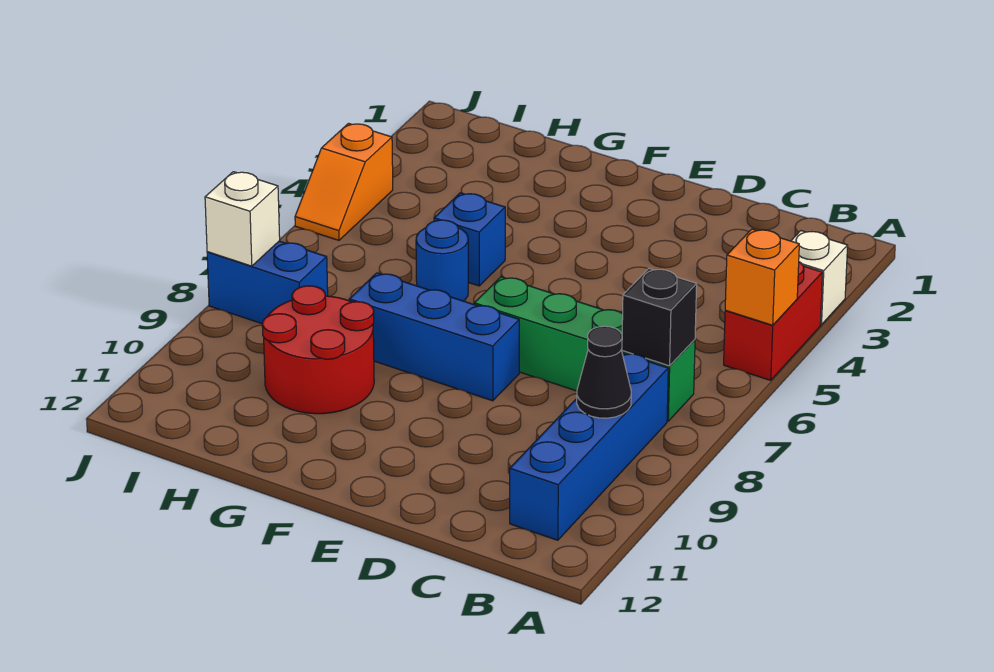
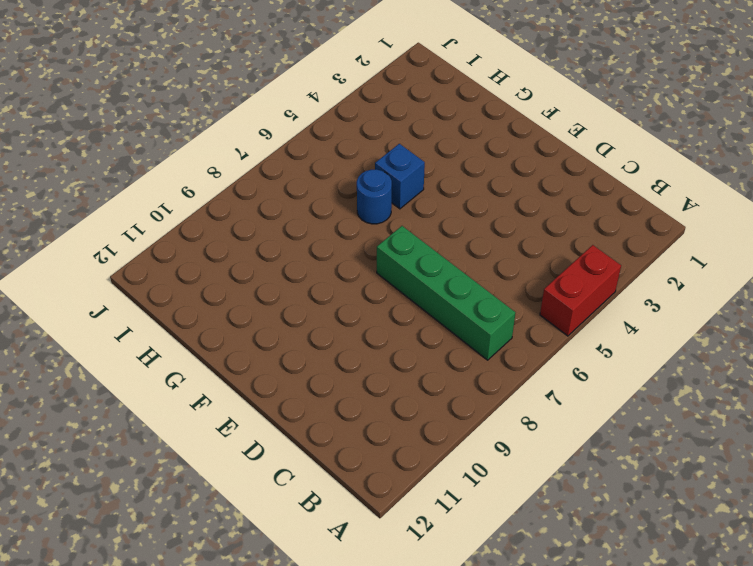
none -> white 1x1 brick [791,231,848,325]
none -> blue 1x4 brick [510,353,668,540]
none -> blue 1x3 brick [349,273,519,401]

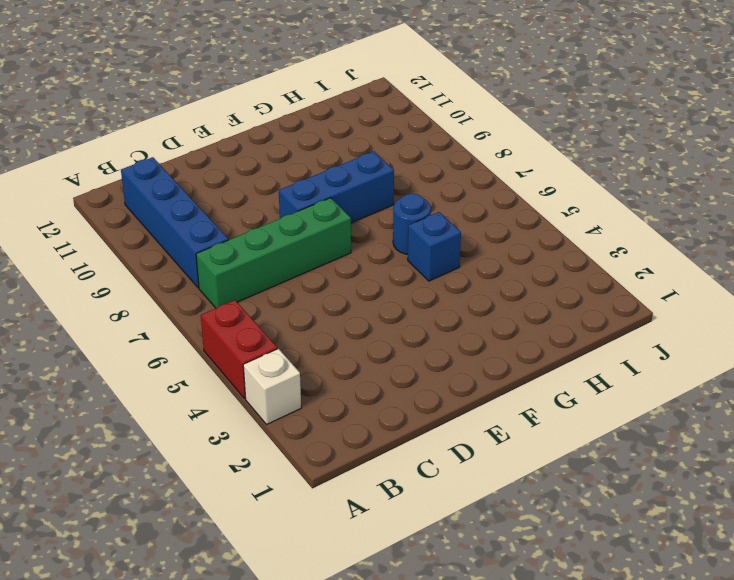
none -> red 2x2 round brick [262,286,374,414]
none -> blue 1x2 brick [207,241,328,324]
none -> orange 1x2 slope [295,123,393,240]

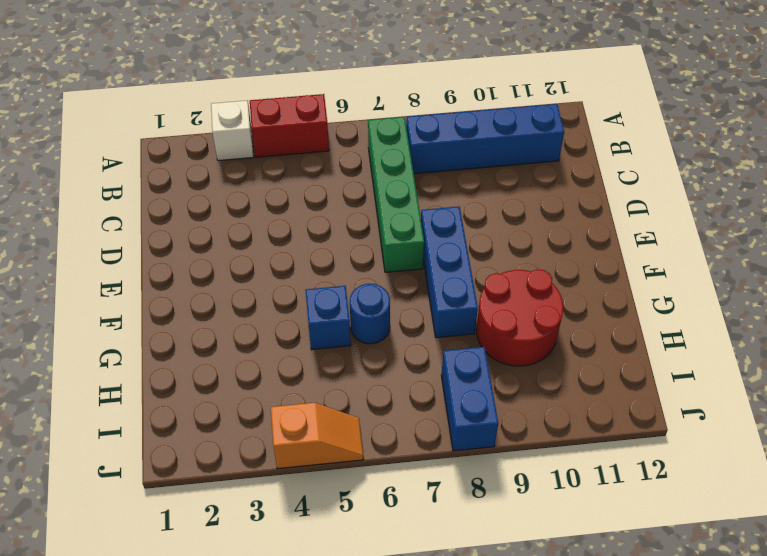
none -> orange 1x1 brick [725,229,799,325]
none -> black 1x1 brick [622,268,697,366]
none -> black 1x1 cone [577,326,631,418]

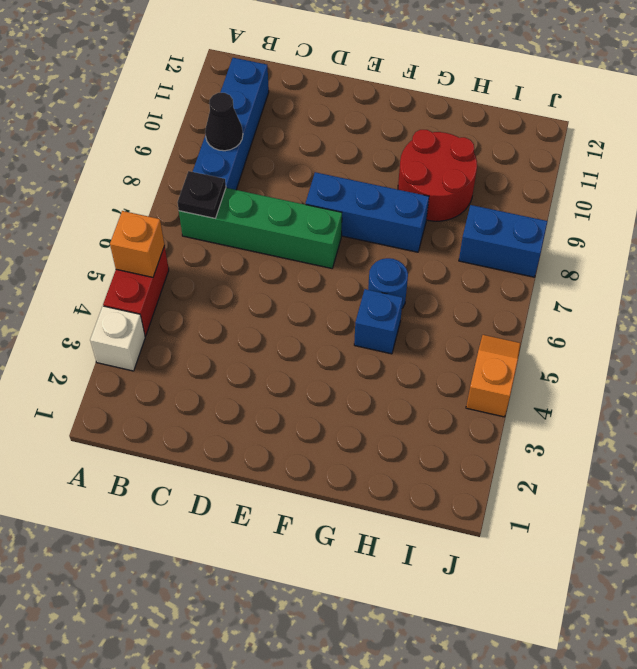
black 1x1 plate [177,171,226,218] -> black 1x1 brick [622,268,697,366]
none -> white 1x1 brick [205,172,280,266]

